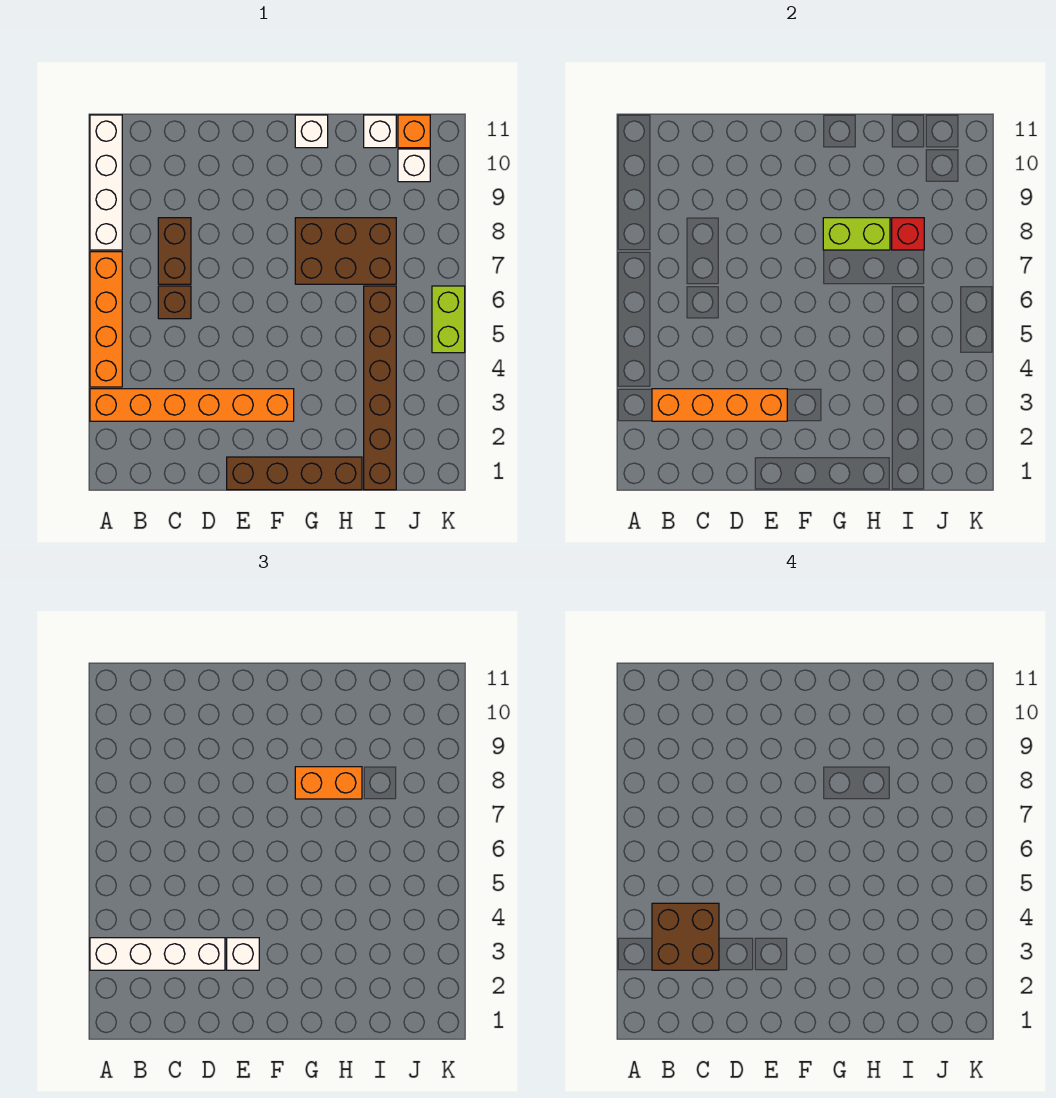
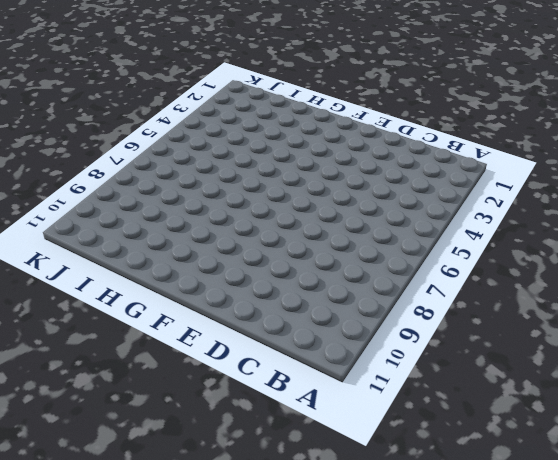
none -> orange 1x6 brick [90,389,294,421]
none -> orange 1x4 brick [90,252,122,387]
none -> white 1x4 brick [90,115,122,250]

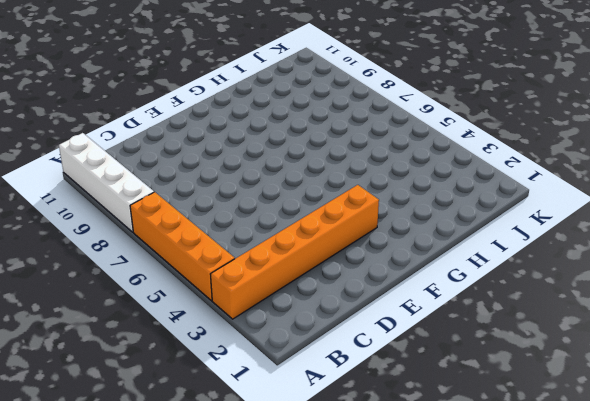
none -> brown 1x1 brick [158,286,191,319]
none -> brown 1x2 brick [158,218,191,284]
none -> brown 1x4 brick [227,457,362,490]

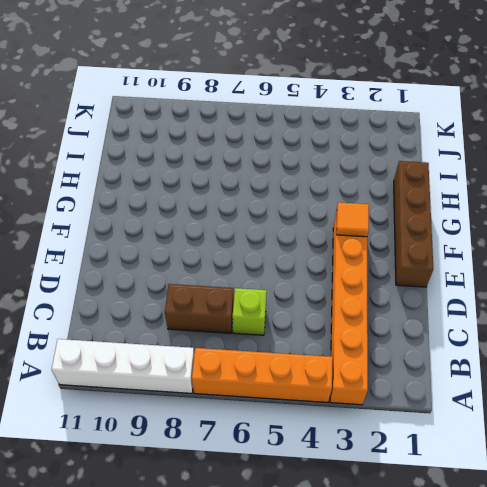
lime 1x1 brick [232,288,267,335] -> brown 1x1 brick [158,286,191,319]
orange 1x1 tile [336,202,369,237] -> none
none -> brown 2x3 brick [295,218,396,284]
none -> white 1x1 brick [295,115,328,148]
none -> brown 1x6 brick [364,286,396,490]

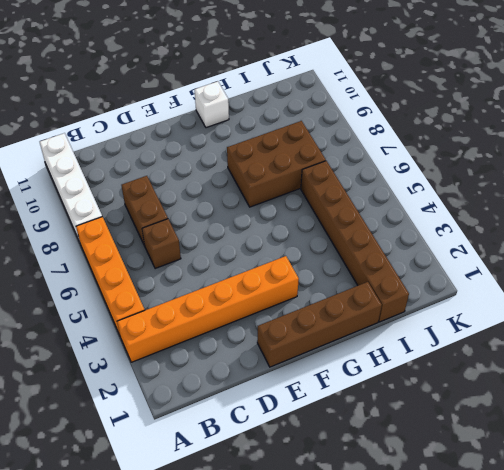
none -> white 1x1 brick [364,115,396,148]
none -> white 1x1 brick [398,149,430,182]
none -> orange 1x1 brick [398,115,430,148]

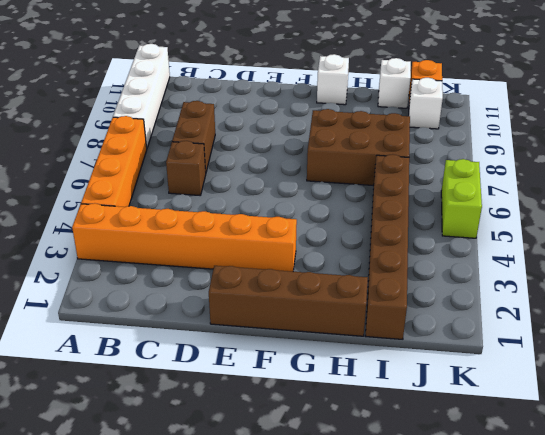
none -> orange 1x4 brick [652,389,787,421]
none -> lime 1x2 brick [823,218,890,250]
none -> red 1x1 brick [892,218,924,250]

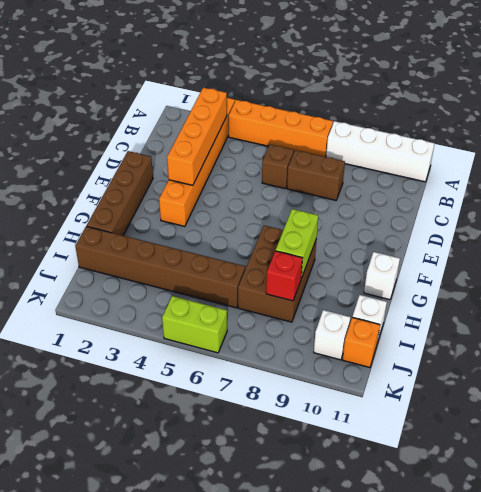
none -> white 1x4 brick [90,938,225,970]
none -> white 1x1 brick [227,938,259,970]
none -> orange 1x2 brick [295,767,362,799]

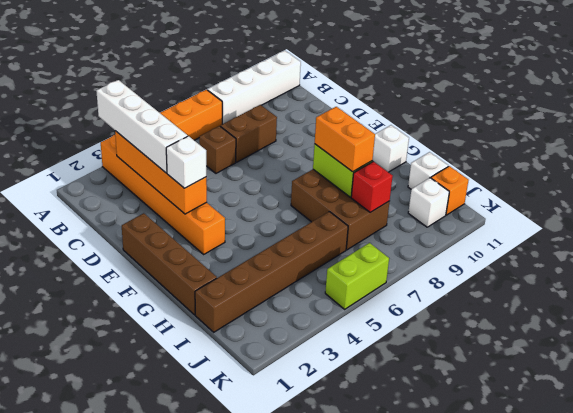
none -> brown 2x2 brick [652,903,719,970]

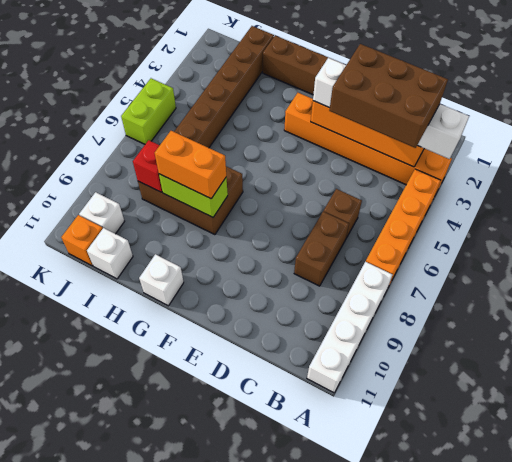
brown 2x3 brick [329,44,448,148] -> brown 2x2 brick [652,903,719,970]

